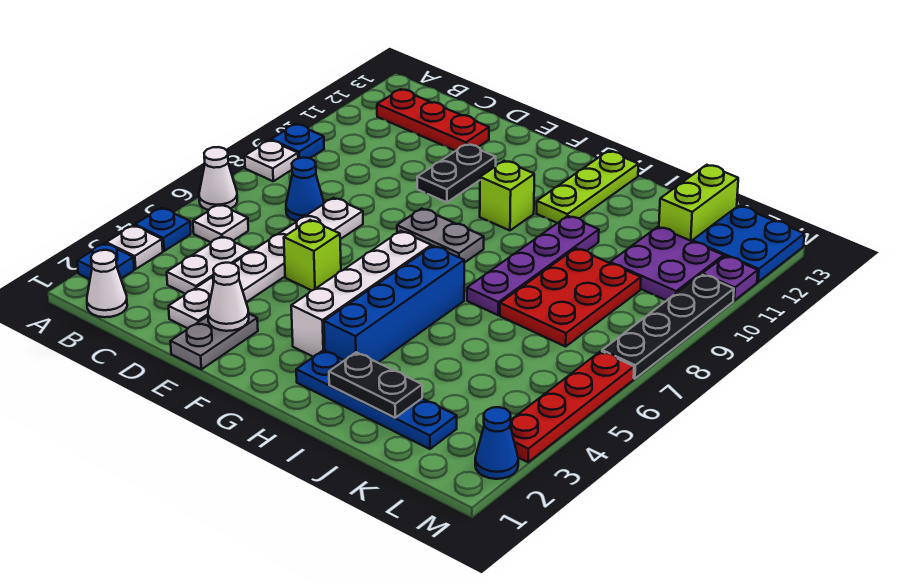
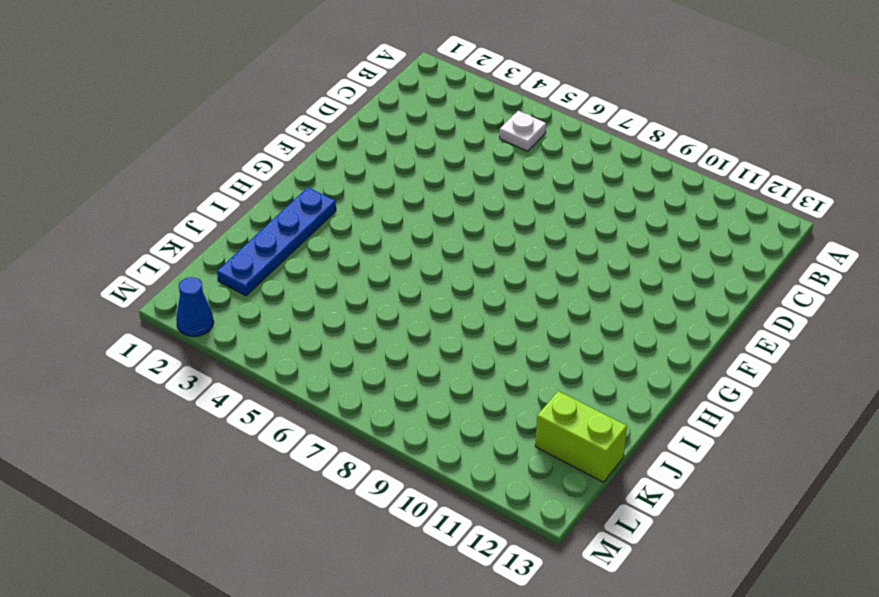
none -> blue 1x1 plate [77,243,134,279]
none -> white 1x1 plate [106,225,163,269]
none -> blue 1x1 plate [135,208,191,251]
none -> white 1x1 cone [199,147,237,210]

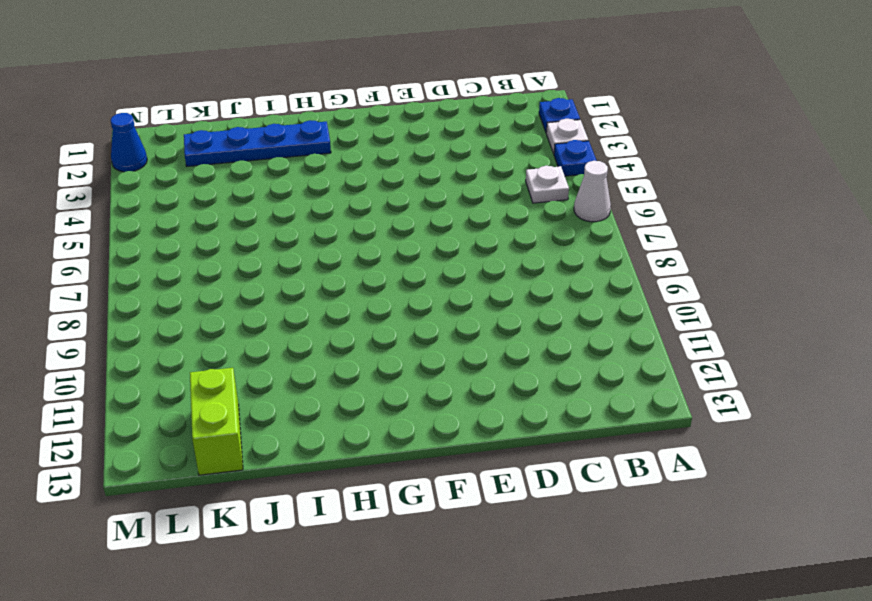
none -> white 1x1 plate [245,140,298,181]
none -> blue 1x1 plate [271,124,324,158]
none -> white 1x1 cone [87,250,127,317]
none -> red 1x3 plate [377,89,489,151]

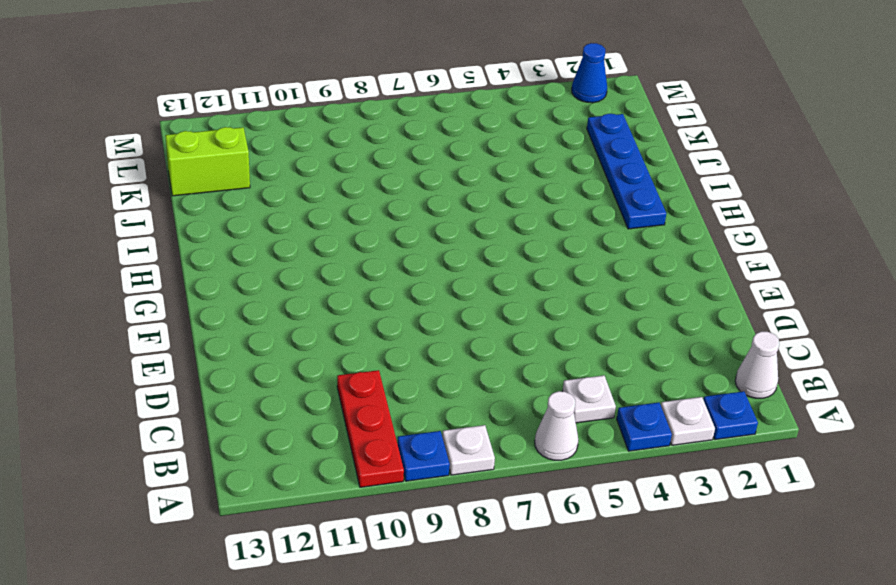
red 1x3 plate [337,370,404,487] -> red 1x3 plate moved to [377,89,489,151]
none -> white 1x2 plate [167,236,251,294]
none -> blue 1x1 cone [286,158,324,221]
none -> white 1x6 plate [169,198,363,328]
none -> grey 1x2 plate [170,314,258,369]

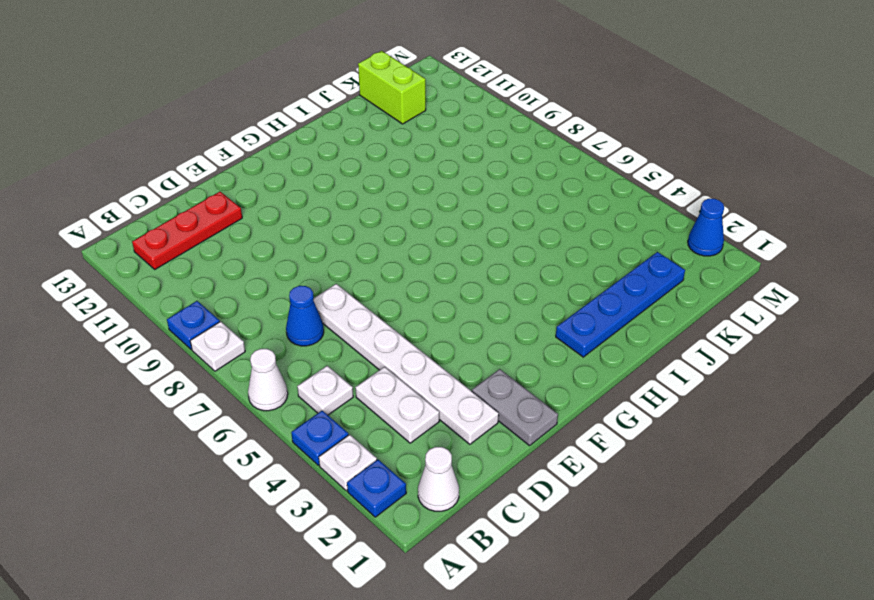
none -> lime 1x1 brick [284,220,341,291]
none -> black 1x2 plate [417,144,496,202]
none -> grey 1x2 plate [397,208,484,263]
none -> white 1x4 brick [291,231,431,357]

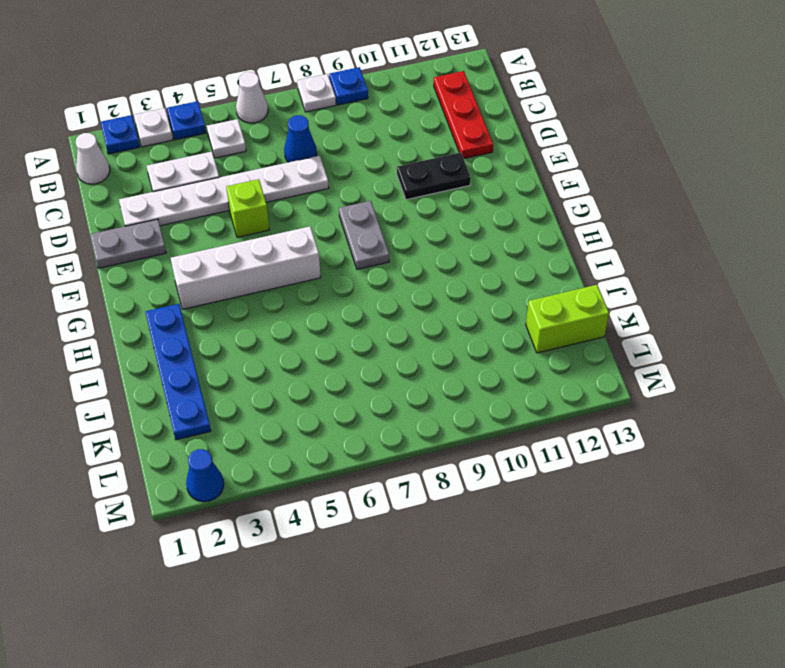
none -> lime 1x1 brick [480,161,534,230]
none -> blue 1x4 brick [324,246,464,363]
none -> lime 1x3 plate [536,151,638,223]
none -> purple 1x4 plate [467,216,599,315]

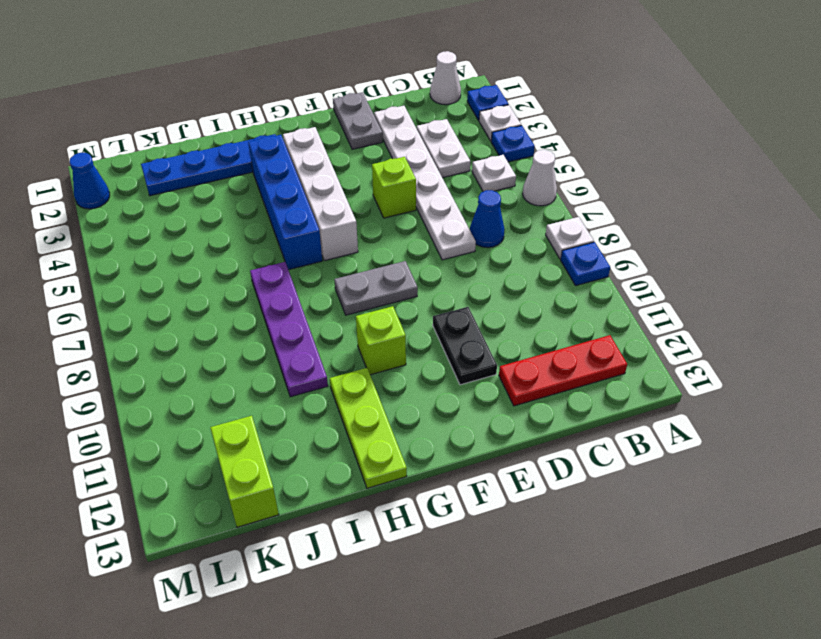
none -> red 2x3 plate [500,248,641,347]
none -> purple 2x2 plate [610,227,724,301]
none -> blue 2x2 plate [692,206,804,282]
none -> red 1x4 plate [510,351,634,462]

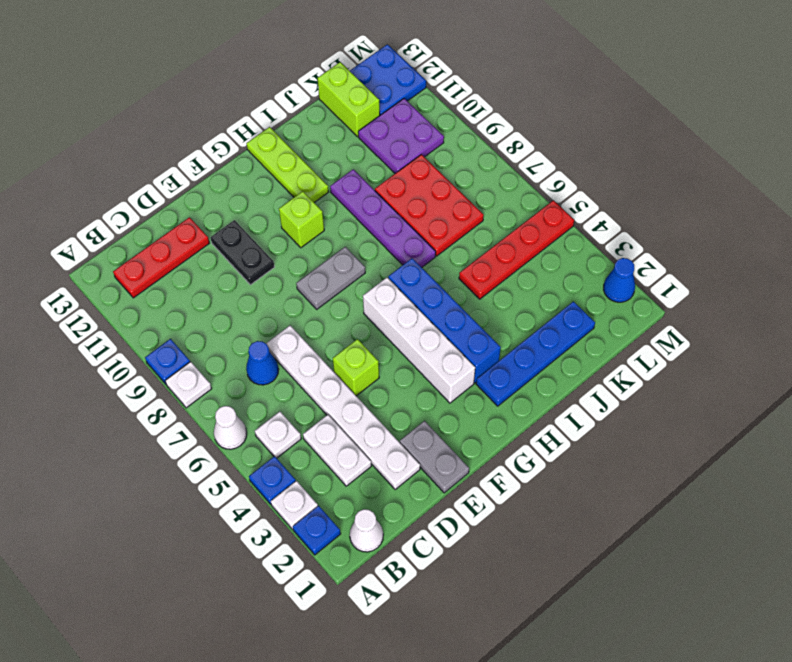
red 1x4 plate [459,200,574,299] -> red 1x4 plate turned to [510,351,634,462]
none -> black 1x4 plate [602,274,734,379]
none -> purple 1x1 plate [702,256,758,301]
none -> white 1x1 cone [208,263,249,331]
none -> black 1x2 plate [329,352,422,418]

